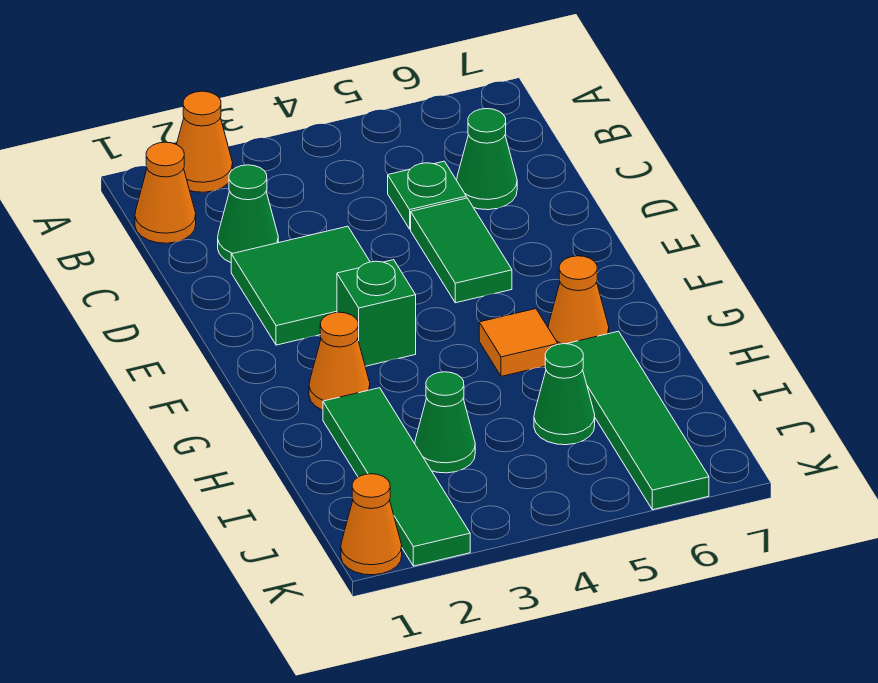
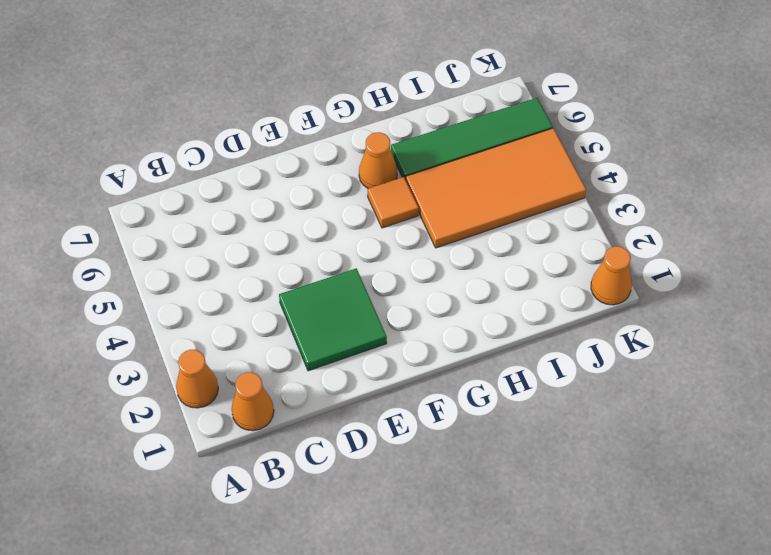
orange 2x4 tile [406,128,586,248] -> green 1x1 cone [534,344,595,445]
none -> green 1x1 cone [218,165,278,263]
none -> green 1x1 plate [388,161,466,229]
none -> green 1x1 cone [457,109,517,210]

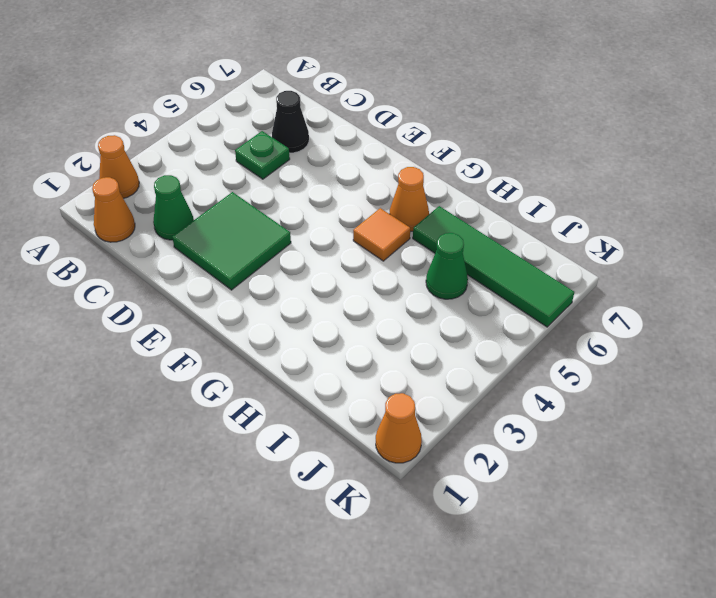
black 1x1 cone [272,91,309,153] -> green 1x1 cone [457,109,517,210]
none -> green 1x2 tile [411,198,512,303]
none -> green 1x1 brick [337,260,416,366]
none -> orange 1x1 cone [309,312,370,410]

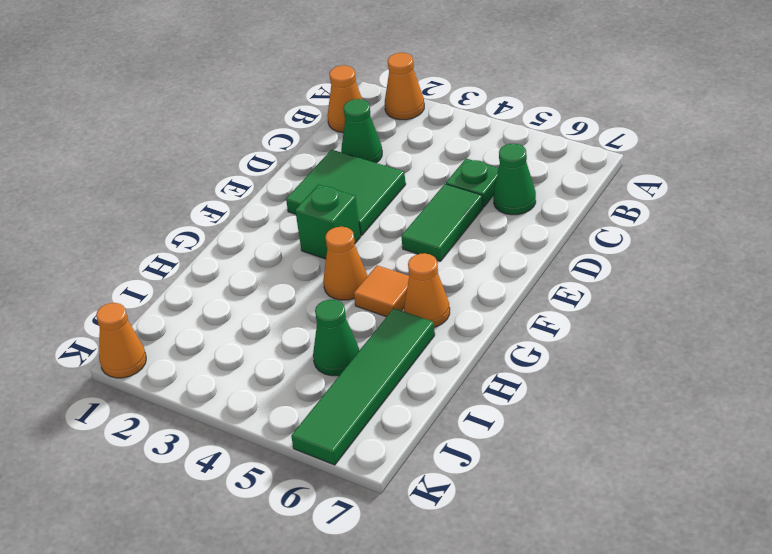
orange 1x1 cone [323,227,367,300] -> orange 1x1 cone moved to [309,312,370,410]
none -> green 1x4 tile [323,388,470,566]
none -> green 1x1 cone [415,372,475,473]

